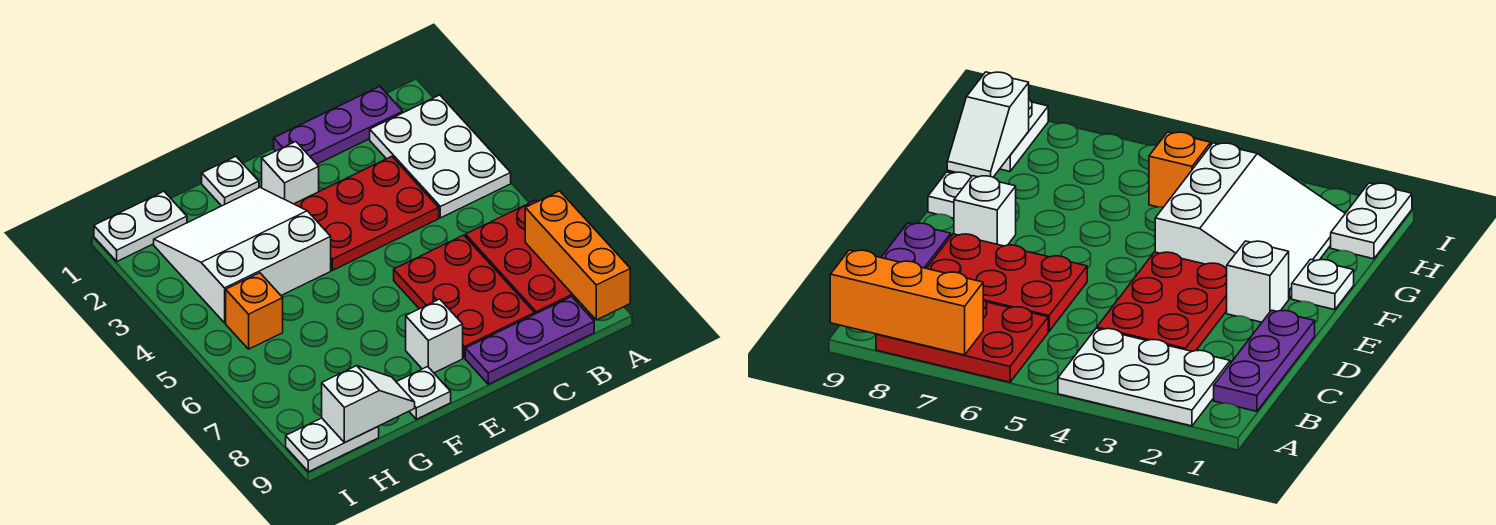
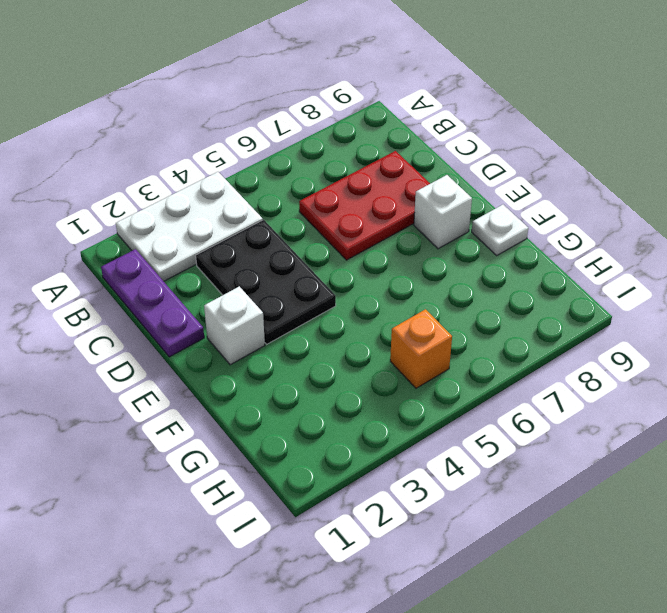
black 2x3 plate [196,220,336,344] -> red 2x3 plate [295,156,439,270]
none -> red 2x3 plate [466,200,579,314]
none -> purple 1x3 plate [465,297,594,384]
none -> white 1x1 plate [202,156,259,206]

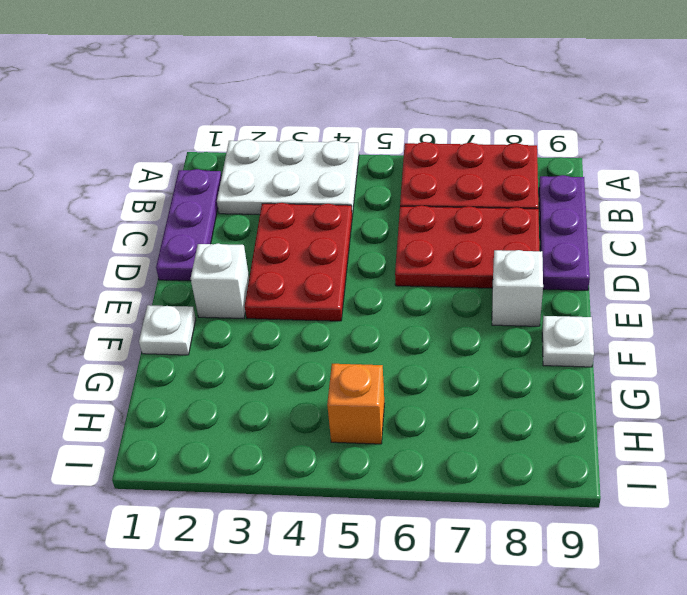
none -> white 3x3 slope [154,188,331,323]
none -> white 1x2 plate [94,191,187,261]
none -> white 1x2 plate [286,418,379,472]

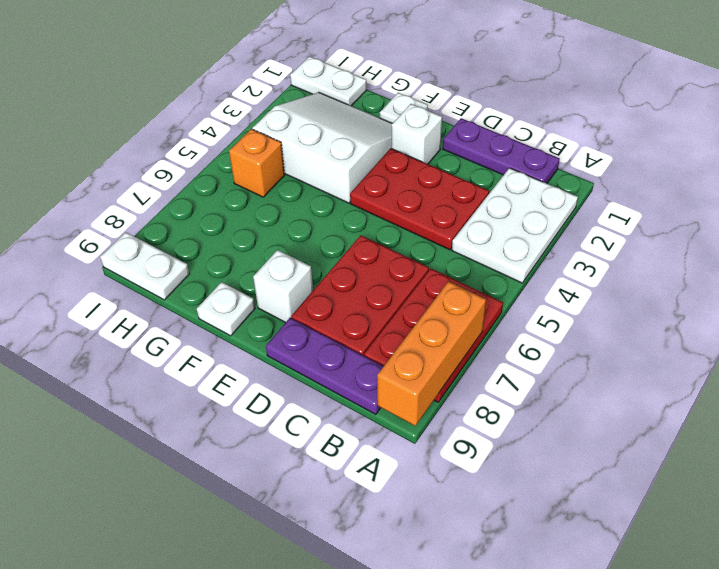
none -> white 1x2 slope [322,366,415,442]

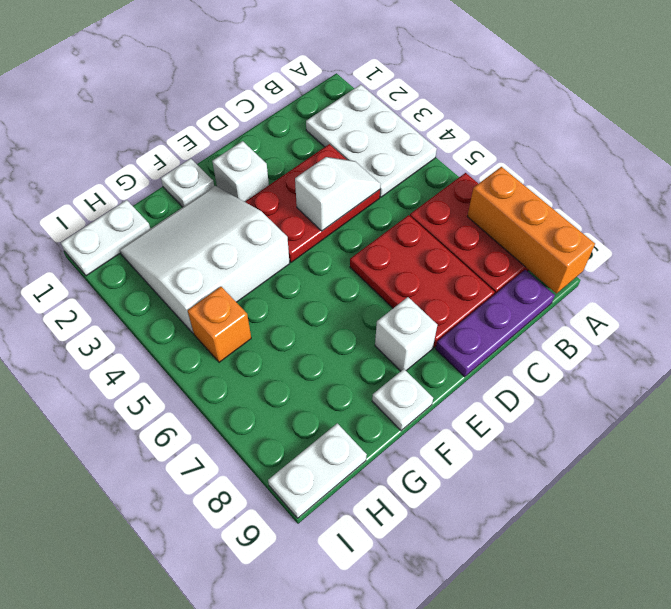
white 1x2 slope [295,157,381,231] -> white 1x2 slope moved to [322,366,415,442]
none -> purple 1x3 plate [274,86,403,164]

